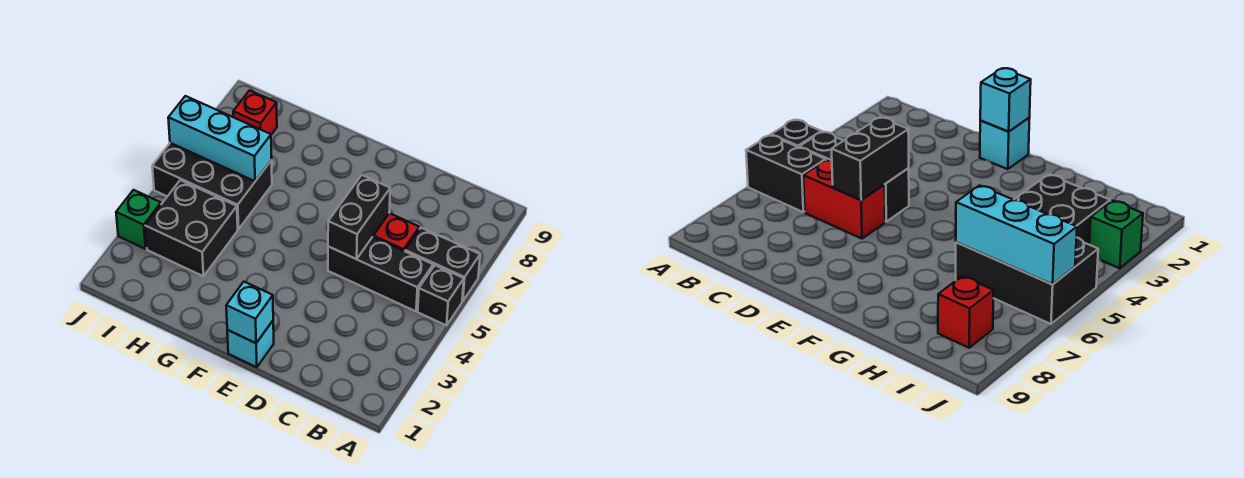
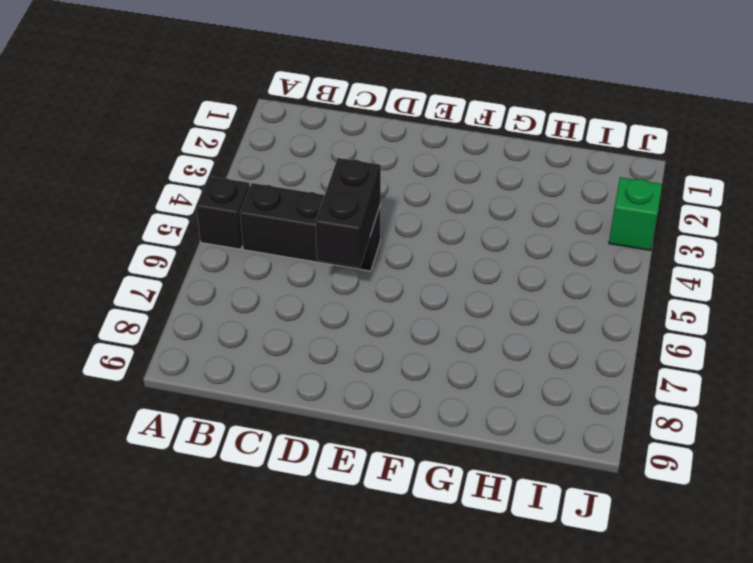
none -> black 1x2 brick [405,228,480,301]
none -> red 1x2 brick [373,213,419,251]
none -> cyan 1x1 brick [227,321,274,367]

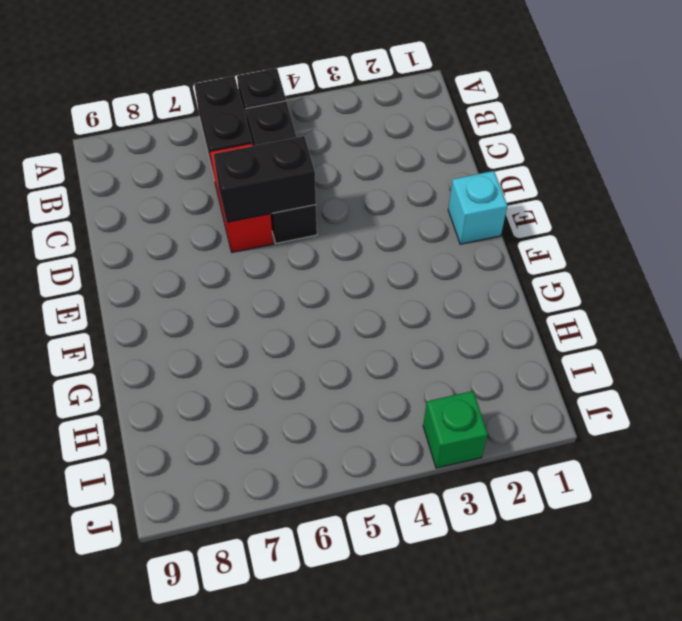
none -> black 2x2 brick [145,180,238,276]
none -> black 2x3 brick [152,143,272,229]
none -> red 1x1 brick [233,90,277,135]

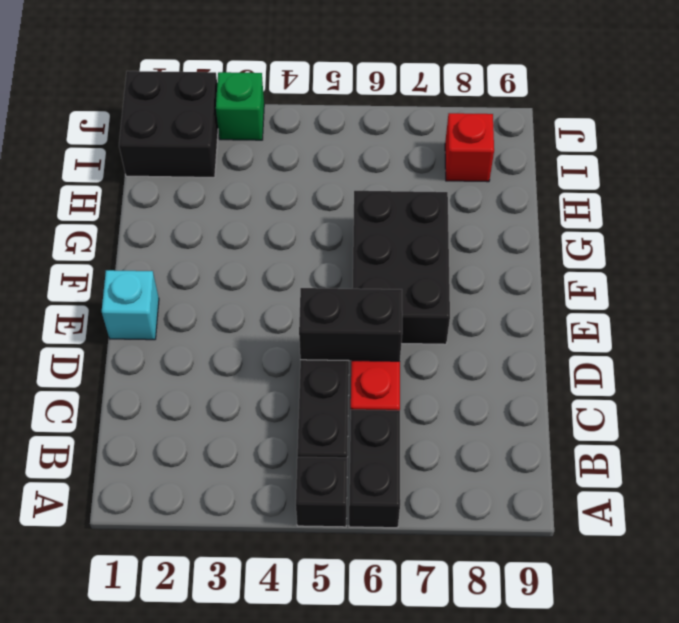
black 2x3 brick [353,191,450,344] -> black 2x3 brick moved to [152,143,272,229]
black 2x2 brick [119,71,218,177] -> black 2x2 brick moved to [145,180,238,276]
none -> cyan 1x1 brick [226,282,273,343]
none -> cyan 1x3 brick [168,96,272,181]

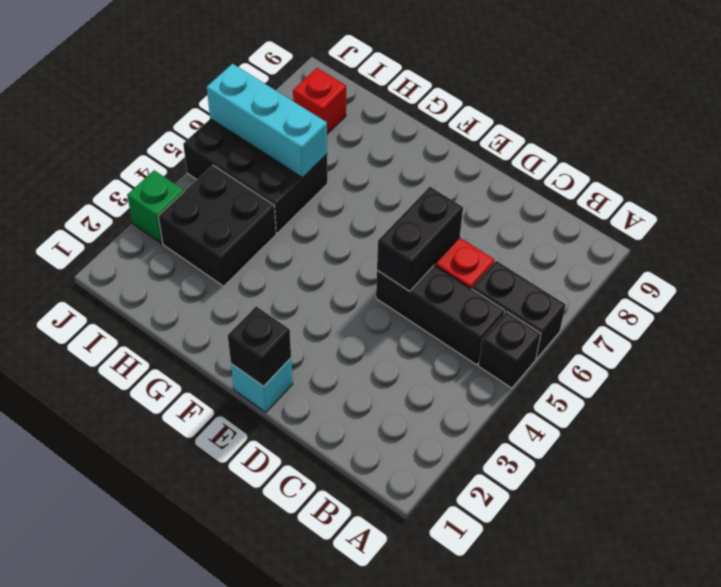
black 1x1 brick [228,306,291,386] -> cyan 1x1 brick [226,282,273,343]

